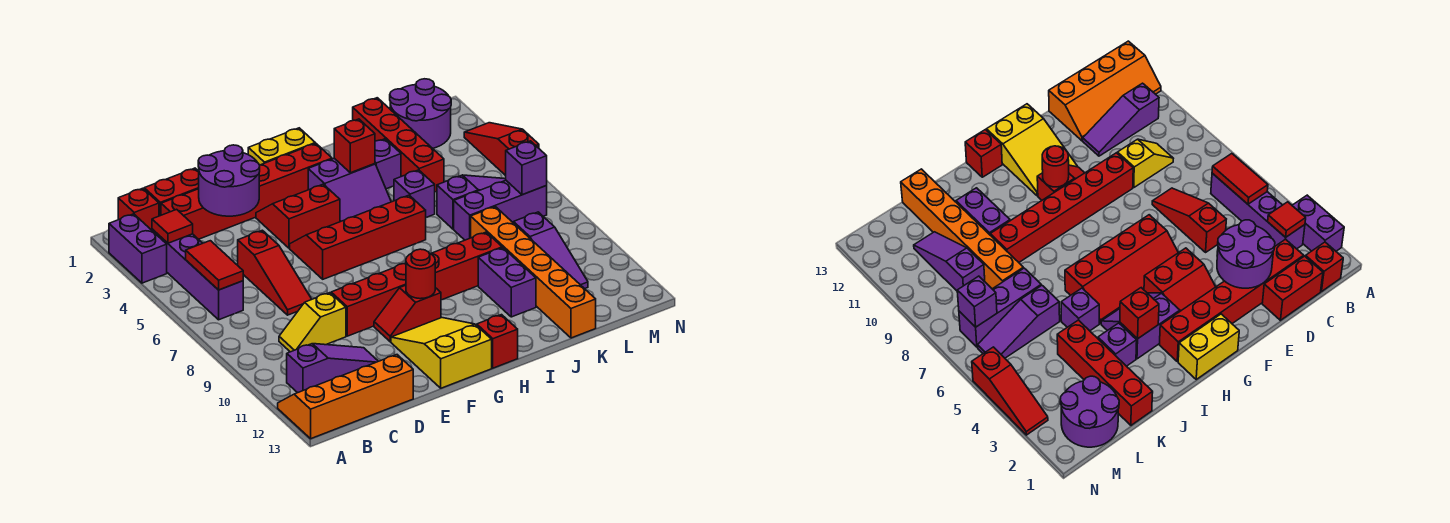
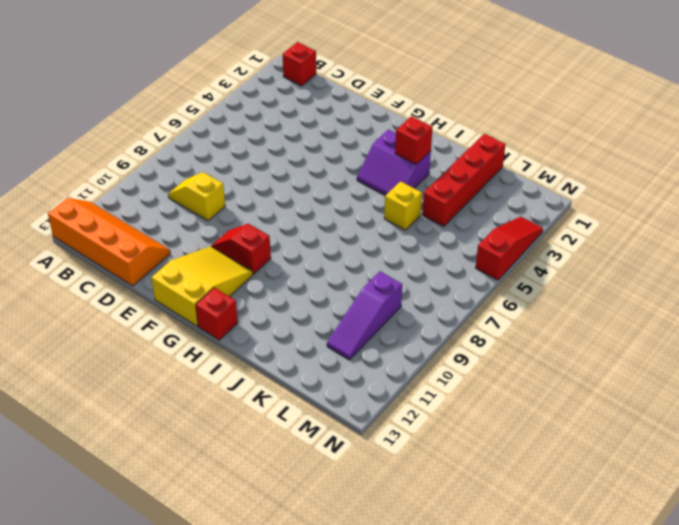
yellow 1x1 brick [384,181,422,230] -> purple 1x1 brick [394,170,435,217]
none -> purple 1x2 brick [109,214,167,283]
none -> purple 1x4 brick [152,229,243,320]
none -> purple 1x3 slope [287,344,378,393]
none -> red 1x2 brick [144,168,199,216]

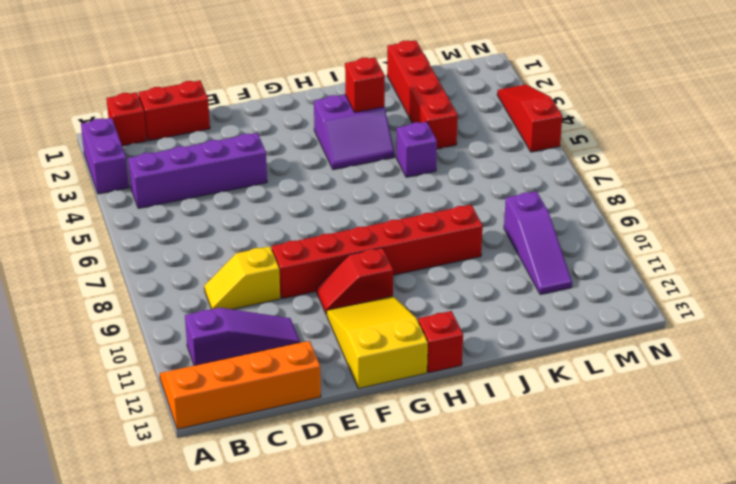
purple 1x4 brick [128,133,267,208] -> purple 1x4 brick turned to [152,229,243,320]
none -> red 1x6 brick [161,143,332,239]
none -> red 1x3 slope [238,230,312,315]
none -> red 2x2 slope [256,184,340,248]
none -> red 2x4 slope [290,195,426,279]

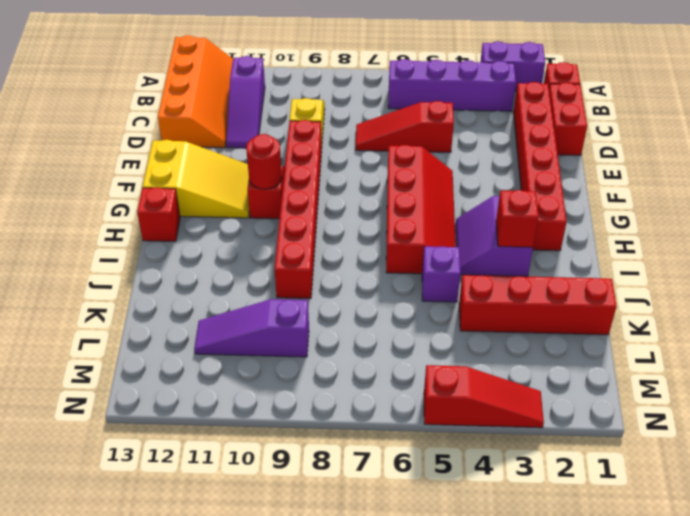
none -> red 2x2 slope [256,184,340,248]
none -> yellow 1x2 brick [248,128,315,165]
none -> purple 1x1 brick [375,139,401,189]
none -> purple 1x2 brick [478,248,536,317]

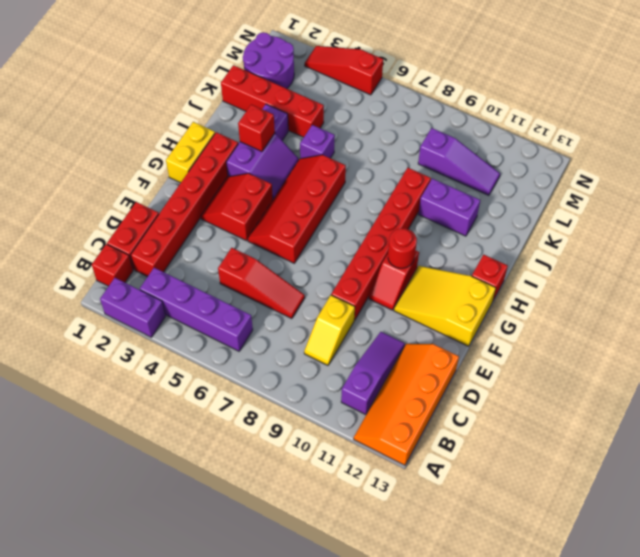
none -> purple 1x3 slope [437,175,506,229]
none -> purple 1x3 brick [454,180,547,240]
none -> orange 1x6 brick [471,207,596,338]
none -> red 1x1 tile [152,209,193,243]

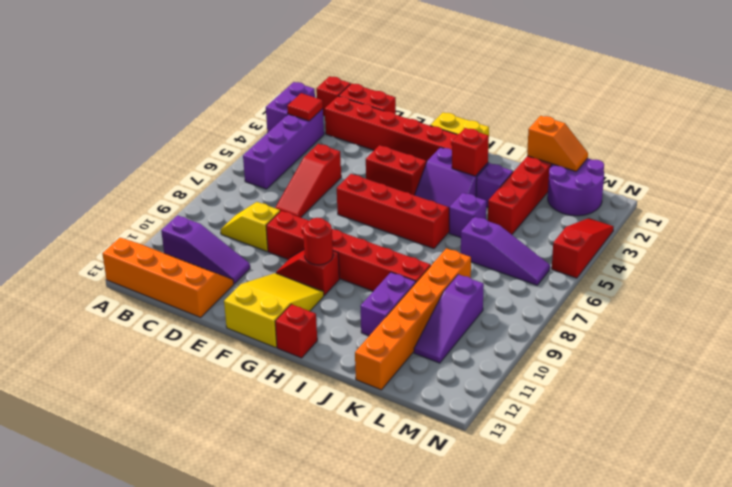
orange 1x2 slope [527,116,588,171] -> none
none -> purple 1x3 brick [454,180,547,240]
none -> red 1x2 tile [186,241,243,290]
none -> purple 2x2 round brick [198,145,260,216]
none -> purple 1x1 brick [506,141,547,195]

